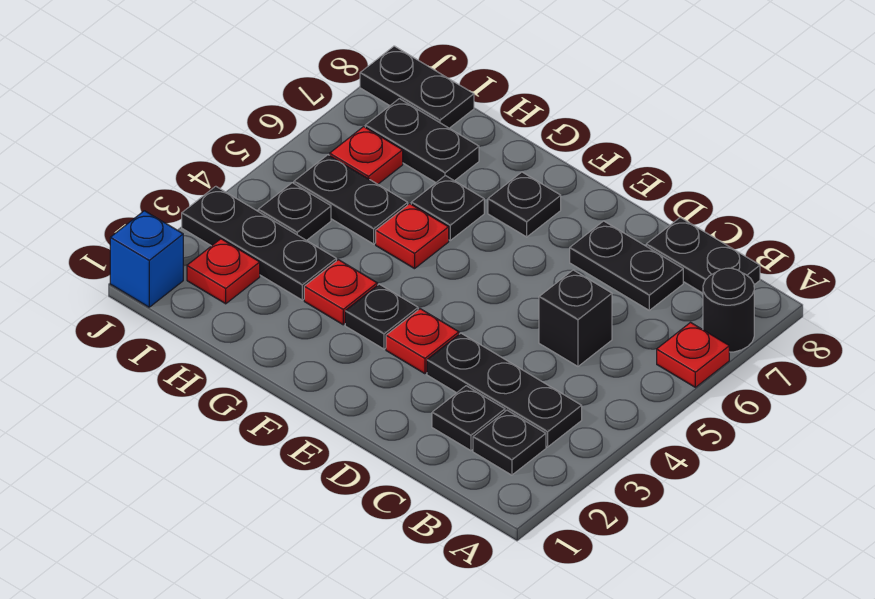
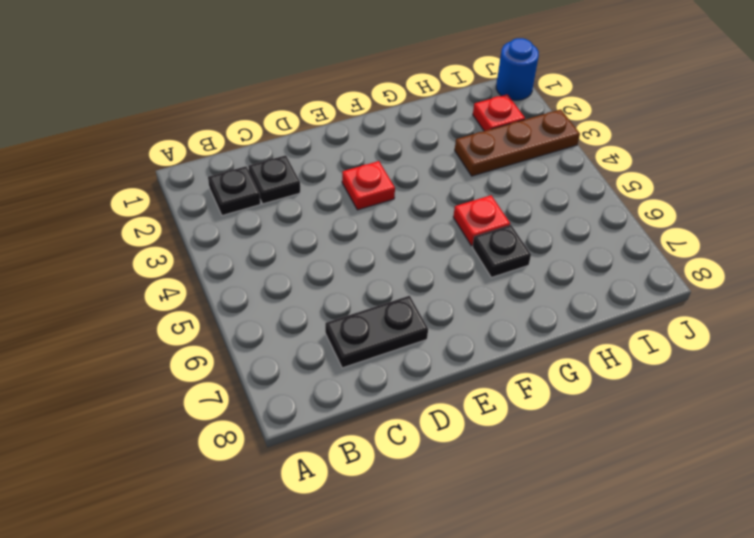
brown 1x3 plate [455,109,580,176] -> black 1x3 plate [182,186,336,300]
blue 1x1 round brick [496,38,539,100] -> blue 1x1 brick [110,211,183,307]
none -> red 1x1 plate [657,323,729,387]
none -> black 1x1 round brick [703,268,754,352]
none -> black 1x3 plate [427,333,582,447]

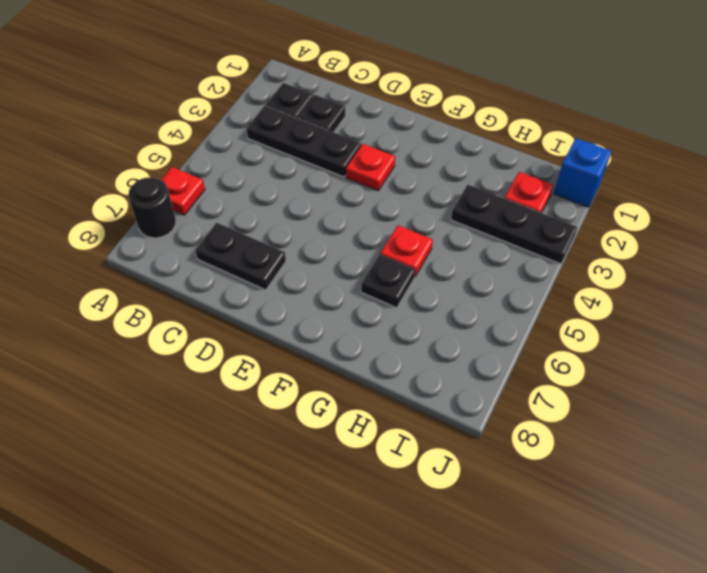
none -> black 1x2 plate [646,218,760,293]
none -> black 1x1 brick [539,270,612,366]
none -> black 1x1 plate [345,284,418,349]

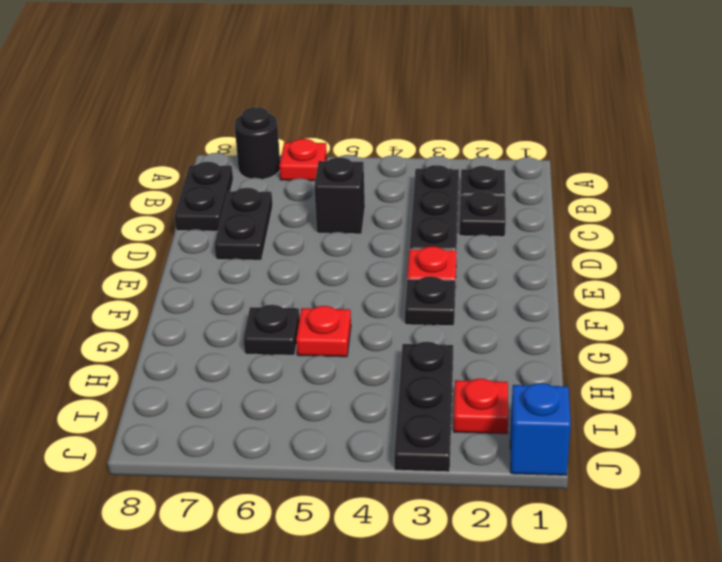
none -> black 1x1 plate [488,172,561,237]
none -> red 1x1 plate [304,260,377,325]
none -> black 1x2 plate [294,155,408,244]

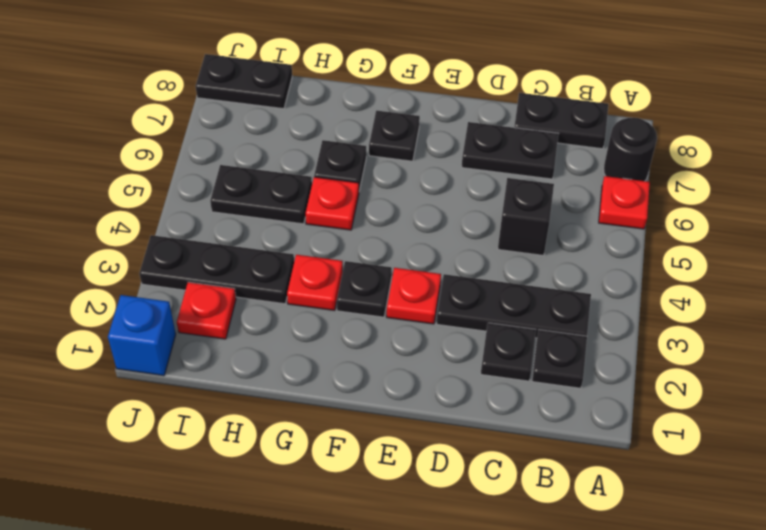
none -> black 1x2 plate [365,99,479,182]
none -> black 1x1 plate [258,183,331,241]
none -> red 1x1 plate [330,127,403,184]

